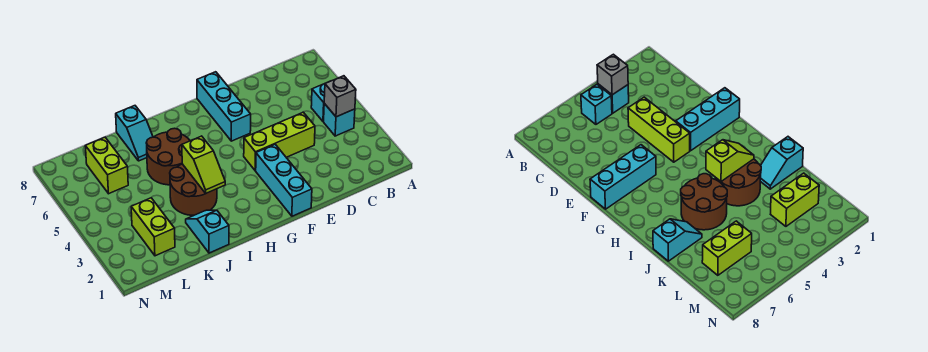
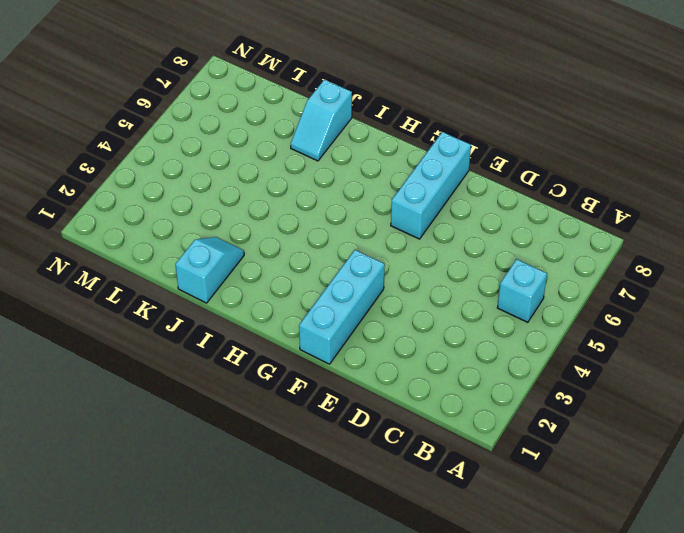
none -> cyan 1x1 brick [324,104,355,136]
none -> lime 1x3 brick [244,112,315,170]
none -> brown 2x2 round brick [170,164,217,215]

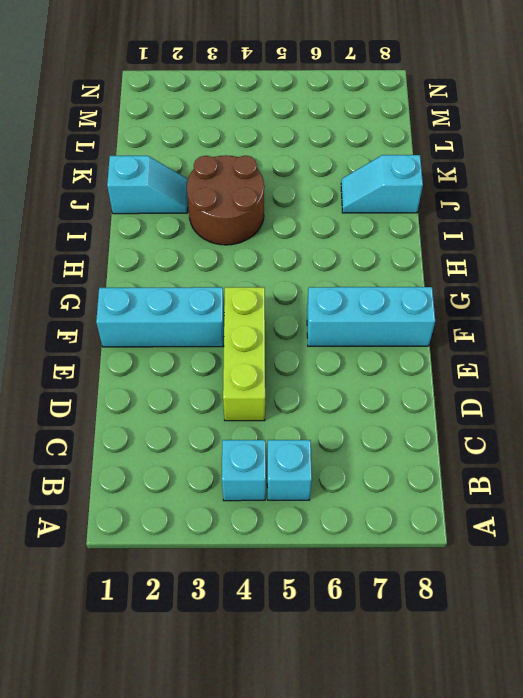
none -> brown 2x2 round brick [146,128,190,185]
none -> lime 1x2 brick [131,198,175,256]
none -> lime 1x2 brick [85,137,128,194]

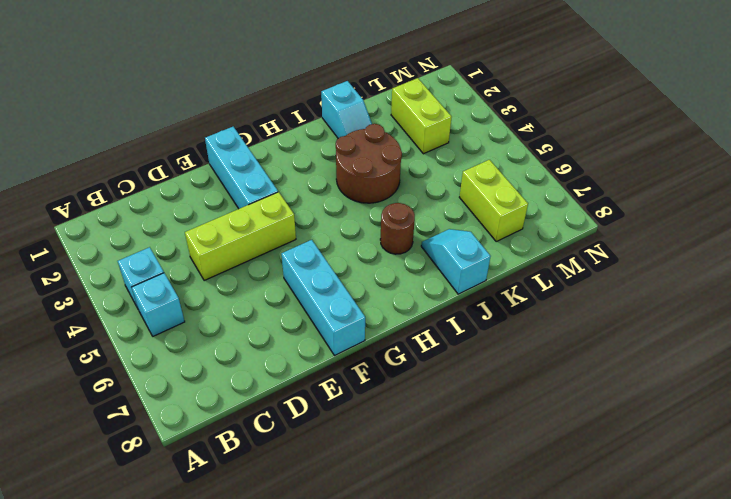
brown 1x1 round brick [380,203,415,254] -> brown 2x2 round brick [146,128,190,185]
none -> grey 1x1 brick [324,76,356,117]
none -> lime 1x2 slope [182,136,225,193]

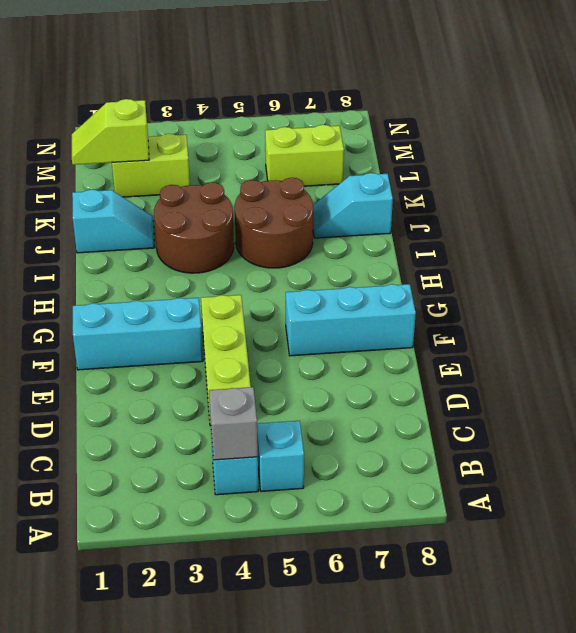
lime 1x2 slope [72,99,149,165] -> lime 1x2 slope moved to [182,136,225,193]

